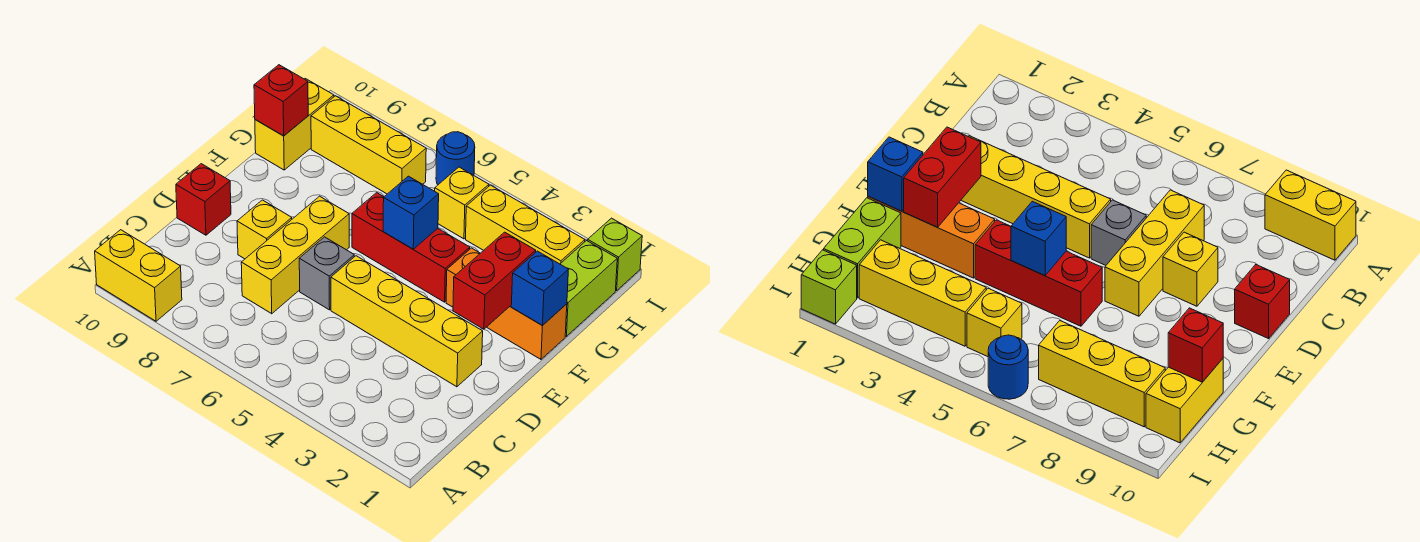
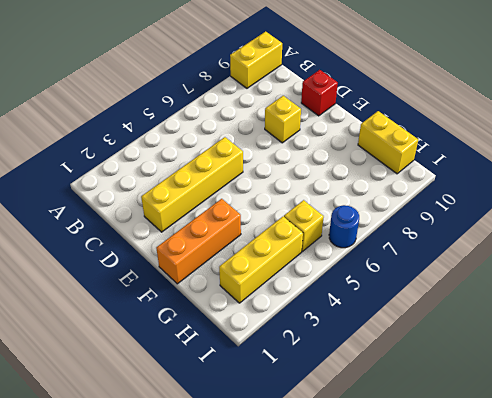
none -> yellow 1x3 brick [241,196,349,314]
none -> grey 1x1 brick [299,237,354,310]
none -> red 1x3 brick [352,193,470,302]

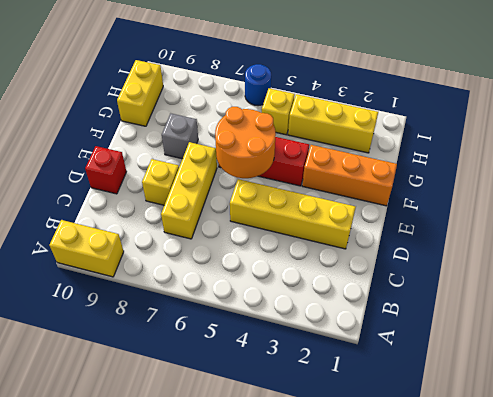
orange 2x2 round brick [215,107,276,178] -> blue 1x1 brick [383,176,439,249]
grey 1x1 brick [162,113,198,159] -> grey 1x1 brick moved to [299,237,354,310]
none -> lime 1x2 brick [560,241,617,336]
none -> yellow 1x3 brick [311,96,426,194]
none -> lime 1x1 brick [588,218,642,291]

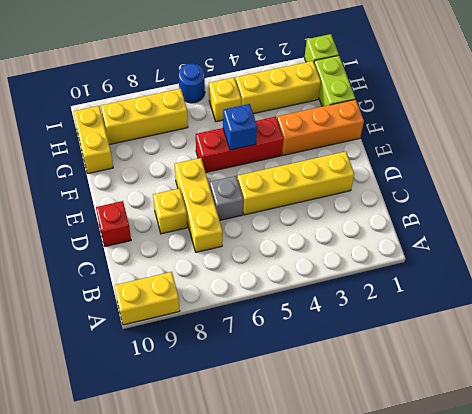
none -> red 1x2 brick [453,232,536,329]
none -> blue 1x1 brick [511,251,568,326]
none -> red 1x1 brick [254,65,308,136]

